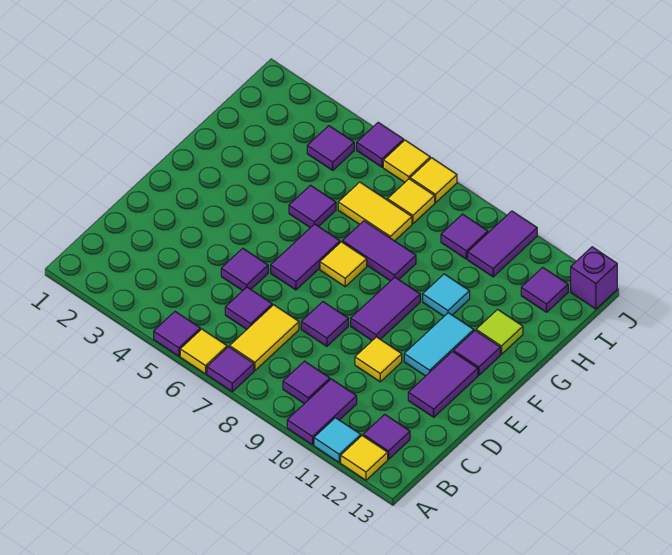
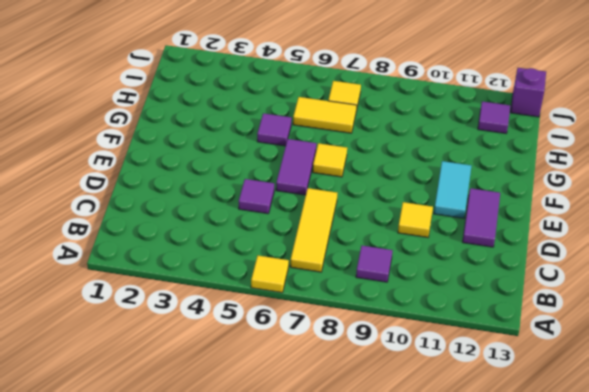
yellow 1x3 tile [290,188,337,272] -> yellow 1x2 tile [230,305,299,371]
none -> purple 1x1 tile [154,312,200,356]
none -> purple 1x1 tile [207,347,254,392]
none -> purple 1x2 tile [287,379,357,445]
none -> cyan 1x1 tile [314,418,361,462]

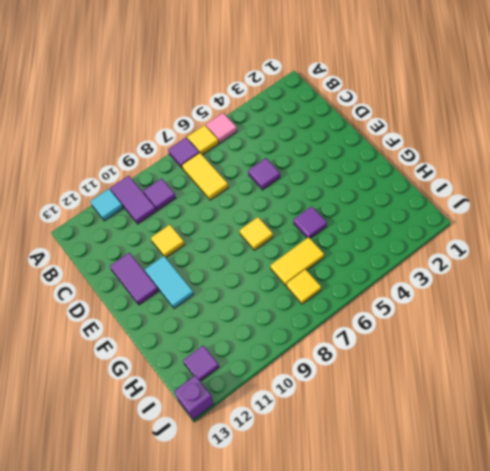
pink 1x1 tile [206,113,237,143] -> purple 1x1 tile [154,312,200,356]
none -> yellow 1x1 tile [341,436,388,480]
none -> purple 1x1 tile [363,414,410,459]
none -> purple 1x1 tile [225,287,272,329]
none -> purple 1x1 tile [301,302,348,346]

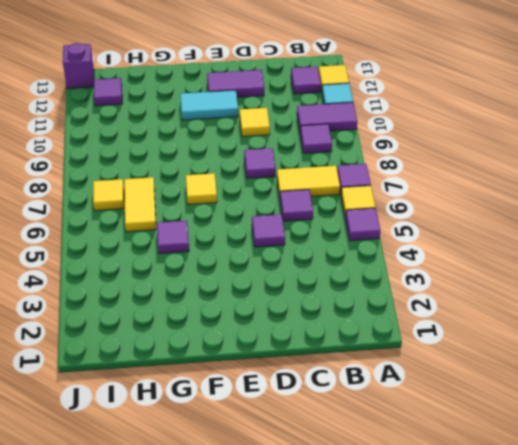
none -> purple 1x2 tile [271,224,340,290]
none -> purple 1x2 tile [351,277,420,340]
none -> purple 1x1 tile [454,331,500,375]
none -> purple 1x2 tile [342,221,416,281]

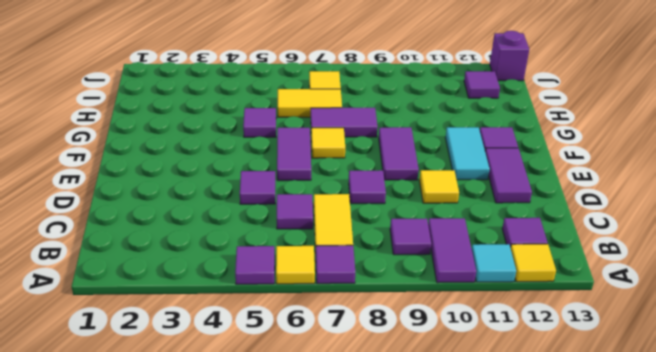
none -> cyan 1x1 tile [423,274,470,316]
none -> lime 1x1 tile [476,309,523,354]
none -> purple 1x1 tile [307,126,354,170]
none -> purple 1x1 tile [441,214,488,259]

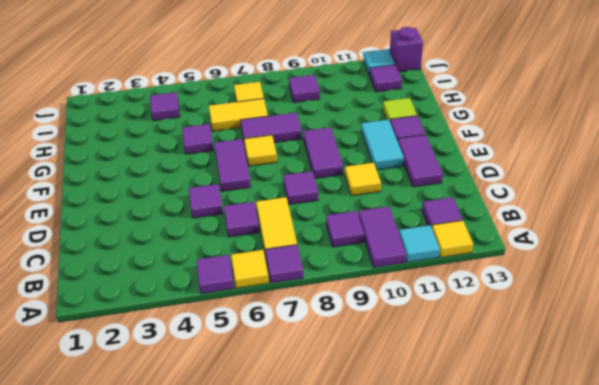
cyan 1x1 tile [364,49,395,75] -> cyan 1x1 tile moved to [423,274,470,316]
none -> purple 1x2 tile [468,211,537,277]
none -> purple 1x1 tile [357,122,404,167]
none -> yellow 1x1 tile [383,140,430,182]
none -> yellow 1x1 tile [410,158,457,203]

